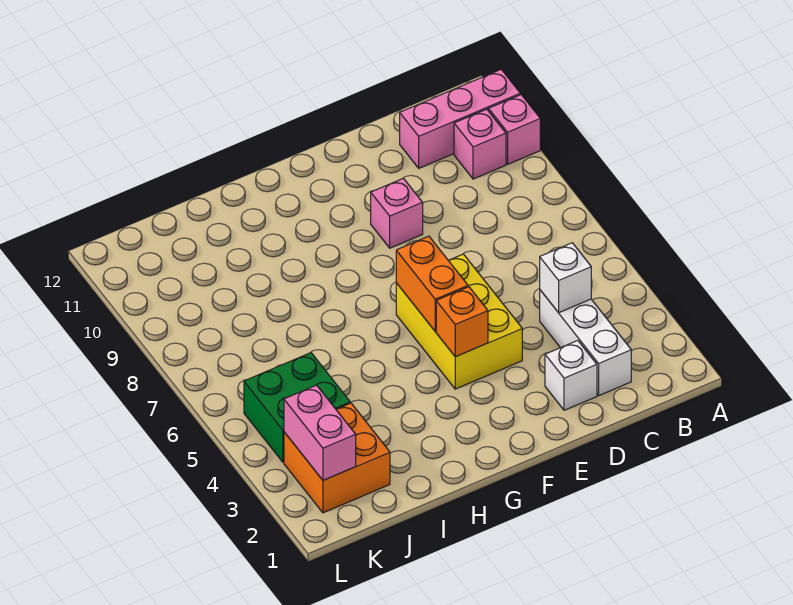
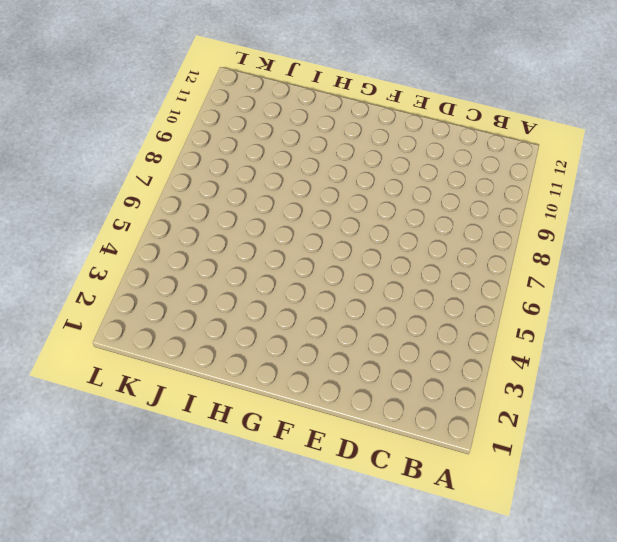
none -> pink 1x1 brick [489,95,540,164]
none -> pink 1x3 brick [400,69,520,168]
none -> pink 1x1 brick [454,109,506,179]

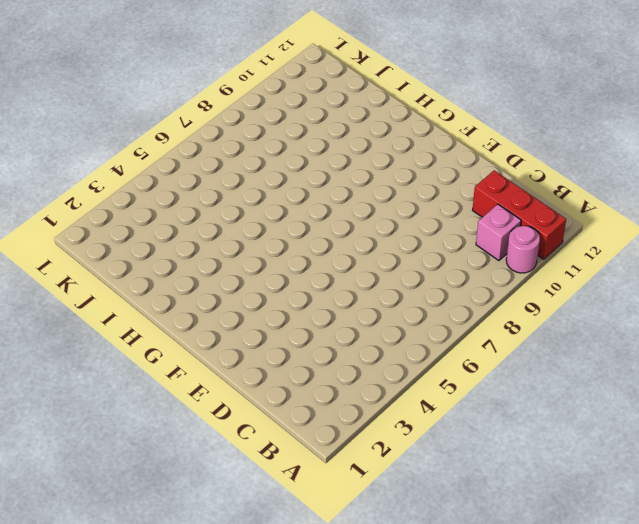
pink 1x1 round brick [506,226,540,273] -> pink 1x1 brick [489,95,540,164]
red 1x3 brick [473,170,566,259] -> pink 1x3 brick [400,69,520,168]
none -> white 1x3 brick [540,290,631,395]
none -> white 1x1 brick [545,340,597,410]
none -> yellow 2x3 brick [396,254,522,389]

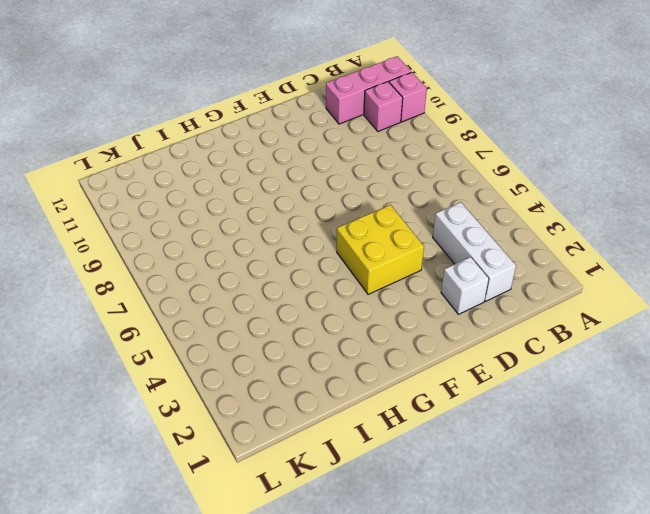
yellow 2x2 brick [337,205,424,294] -> yellow 2x3 brick [396,254,522,389]
none -> pink 1x1 brick [371,178,423,248]
none -> orange 2x2 brick [284,403,390,513]
none -> green 2x2 brick [244,353,350,462]

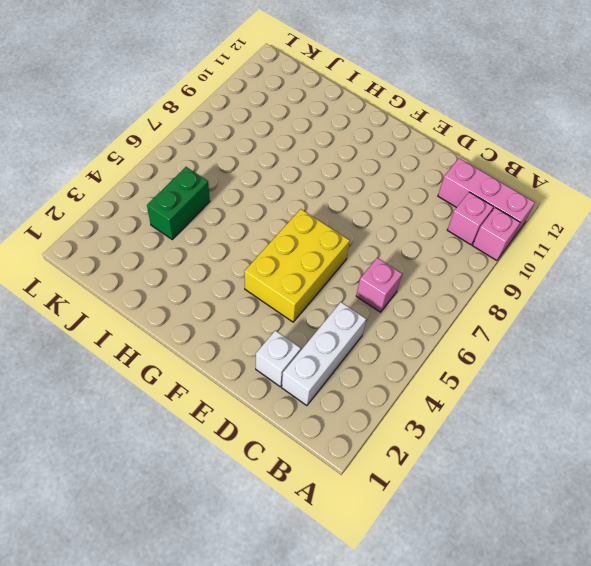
pink 1x1 brick [356,258,402,312] -> pink 1x1 brick moved to [371,178,423,248]
green 1x2 brick [147,167,210,239] -> green 2x2 brick [244,353,350,462]
none -> orange 2x2 brick [284,403,390,513]
none -> white 1x1 brick [540,243,591,313]
none -> orange 1x1 brick [436,287,488,357]

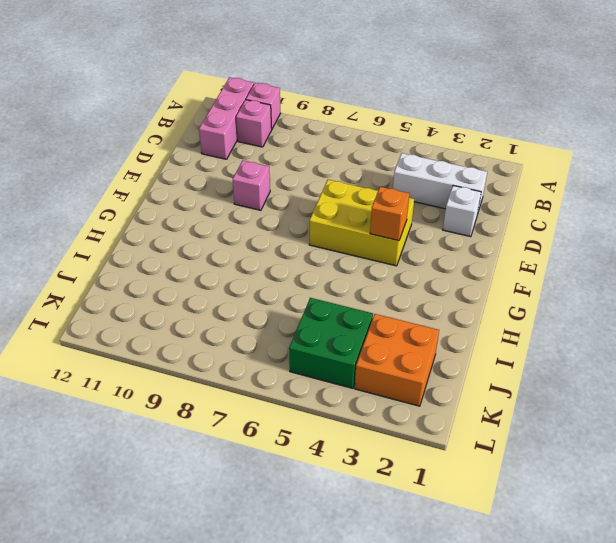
none -> white 1x1 brick [540,243,591,313]
none -> orange 1x2 brick [396,236,468,331]
none -> pink 1x2 brick [284,385,356,480]

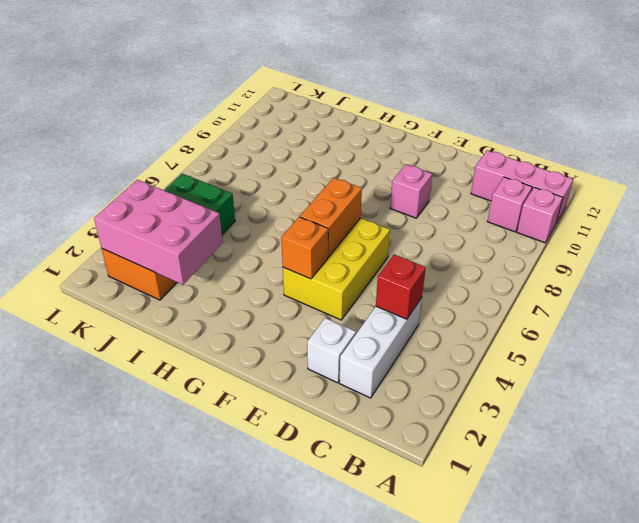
red 1x1 brick [376,255,426,319] -> white 1x1 brick [540,243,591,313]
pink 2x3 brick [94,180,223,285] -> pink 1x2 brick [284,385,356,480]

